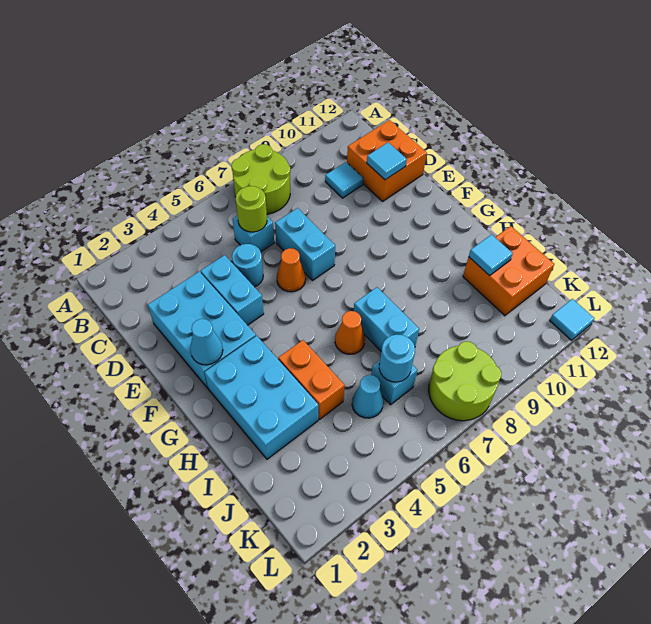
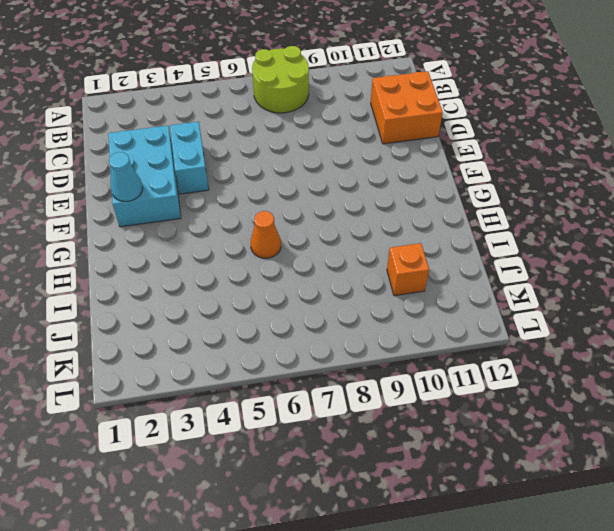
orange 1x1 brick [387,243,429,296] -> none
none -> cyan 1x1 brick [233,216,274,251]
none -> cyan 1x1 tile [325,162,363,198]
none -> cyan 1x1 round brick [232,244,263,287]

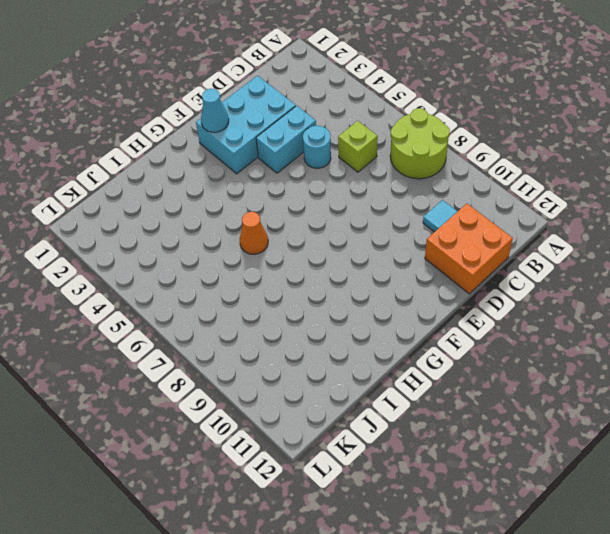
lime 1x1 brick [338,121,378,172] -> cyan 1x1 brick [233,216,274,251]
none -> cyan 1x2 brick [275,208,335,280]
none -> orange 1x1 cone [277,248,306,292]
none -> cyan 2x3 brick [204,336,318,459]

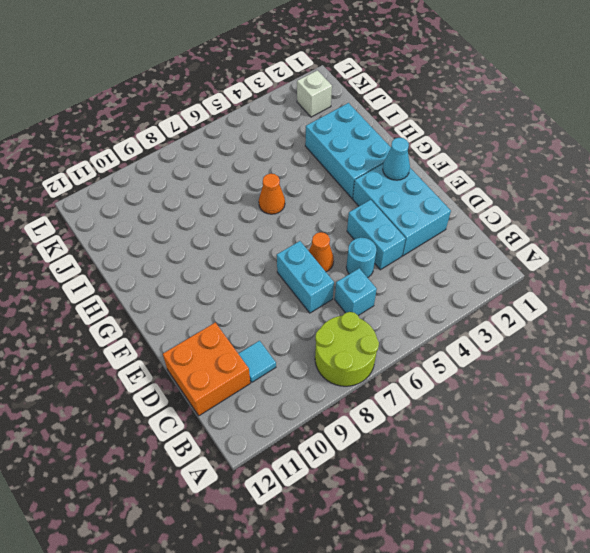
white 1x1 brick [297,70,332,117] -> none
none -> orange 1x2 brick [278,340,345,420]
none -> cyan 1x2 brick [354,287,419,351]
none -> orange 2x2 brick [463,226,554,316]

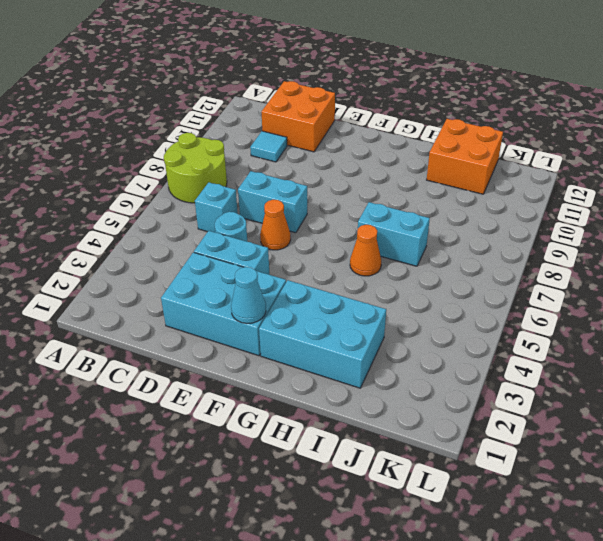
none -> orange 1x2 brick [278,340,345,420]
none -> cyan 1x1 cone [352,375,383,418]
none -> cyan 1x1 brick [371,361,417,405]

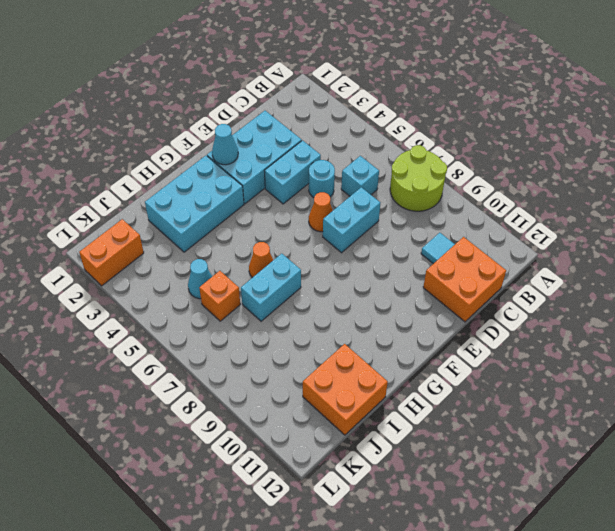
orange 1x1 brick [199,271,240,321] -> cyan 1x1 brick [371,361,417,405]
orange 1x2 brick [79,219,144,286] -> orange 1x2 brick moved to [278,340,345,420]
none -> lime 2x2 round brick [429,341,501,421]
none -> cyan 1x1 tile [550,299,594,340]
none -> lime 1x1 round brick [236,186,267,232]

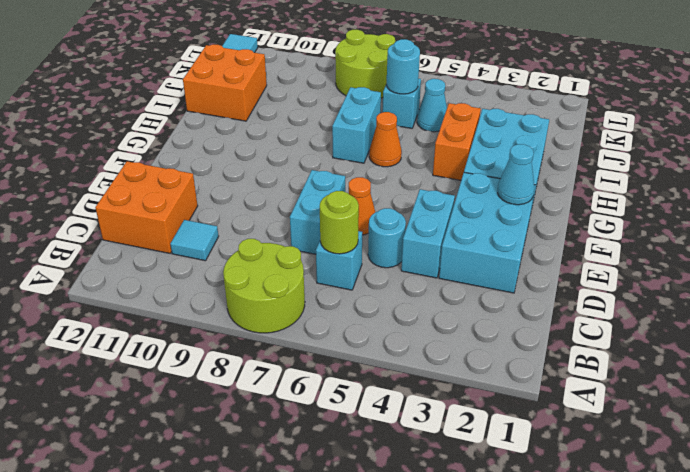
none -> cyan 1x1 tile [367,143,407,180]
none -> cyan 1x1 tile [469,234,513,276]

